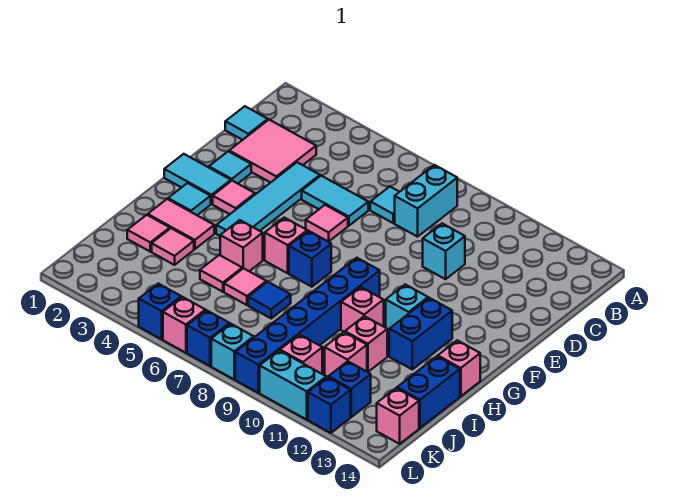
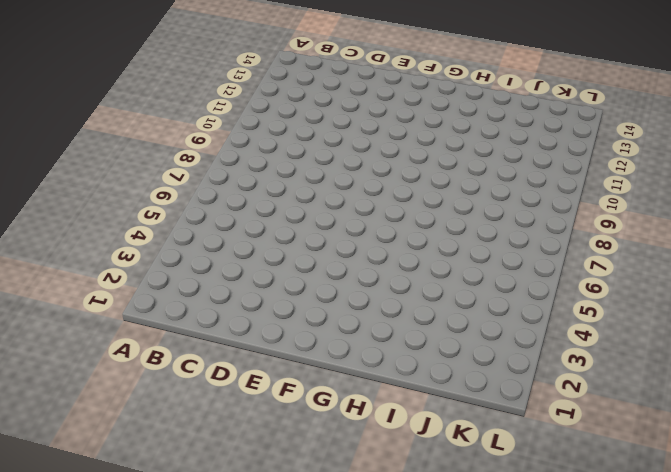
none -> cyan 1x2 brick [395,165,457,237]
none -> cyan 1x1 tile [225,106,268,140]
none -> pink 2x2 tile [229,120,316,183]
none -> cyan 1x1 tile [370,187,399,223]

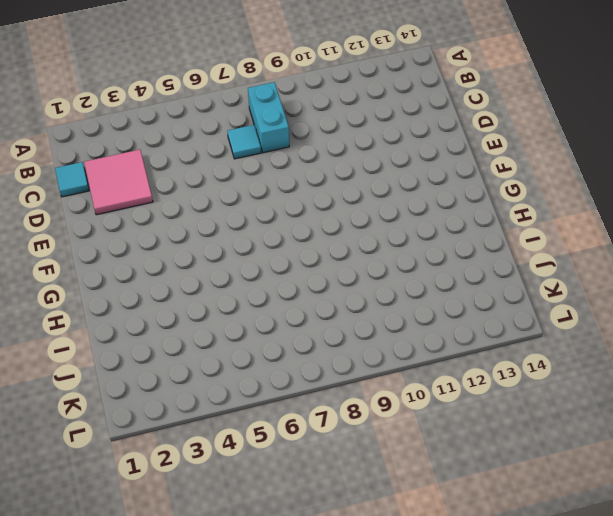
none -> cyan 1x4 tile [216,162,320,236]
none -> cyan 1x2 tile [302,176,368,226]
none -> cyan 1x1 brick [423,224,465,279]
none -> cyan 1x1 tile [209,151,251,183]

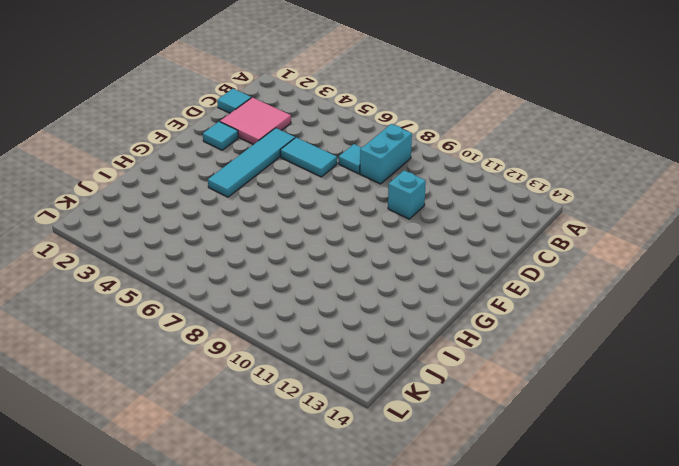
none -> pink 1x1 tile [306,205,348,242]
none -> cyan 1x2 tile [164,154,231,204]
none -> pink 1x1 tile [213,181,255,214]
none -> cyan 1x1 tile [168,183,211,215]

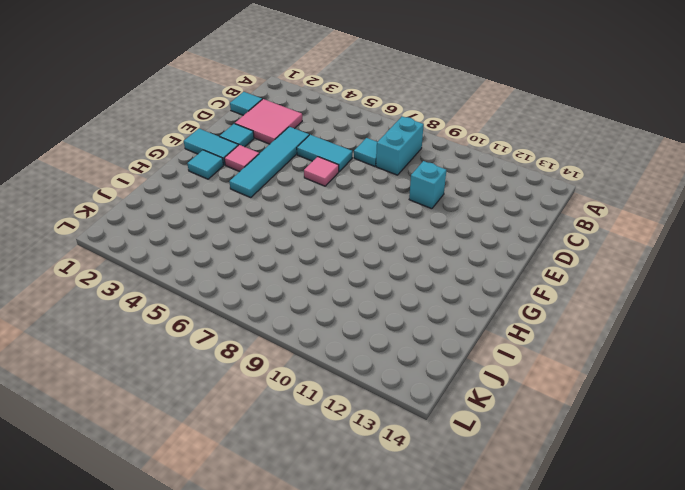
none -> pink 1x1 brick [265,218,307,273]
none -> blue 1x1 brick [289,231,331,287]
none -> blue 1x6 brick [235,258,380,393]
none -> cyan 1x1 brick [386,285,428,329]

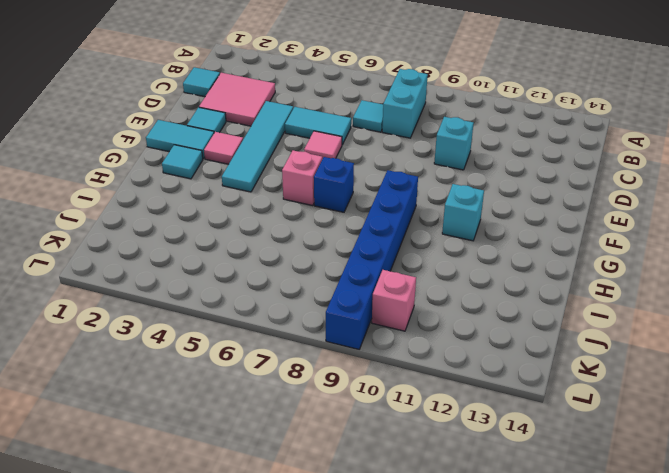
none -> blue 1x2 brick [389,298,452,369]
none -> pink 1x2 tile [148,199,214,249]
none -> pink 1x1 brick [220,220,263,271]
none -> pink 1x1 brick [341,287,384,332]

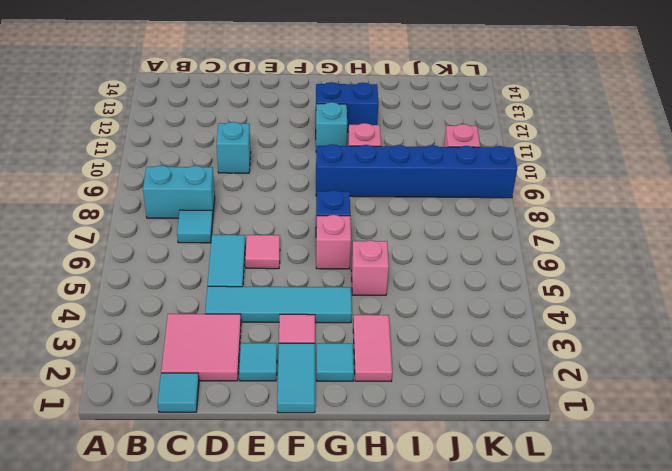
none -> pink 1x1 brick [438,340,480,396]
none -> pink 1x1 tile [127,215,170,251]
none -> pink 1x1 tile [152,228,194,265]
none -> pink 1x1 tile [200,255,242,292]

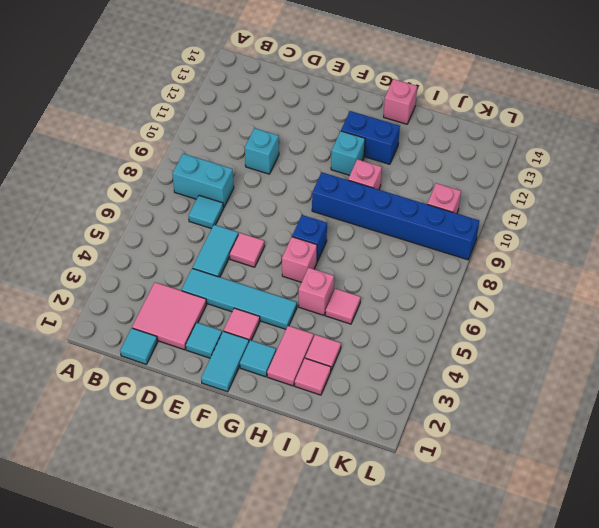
none -> pink 1x1 tile [224,268,266,305]
none -> blue 1x1 tile [248,282,291,318]
none -> pink 1x1 brick [345,316,387,372]
none -> blue 1x2 brick [397,356,460,428]

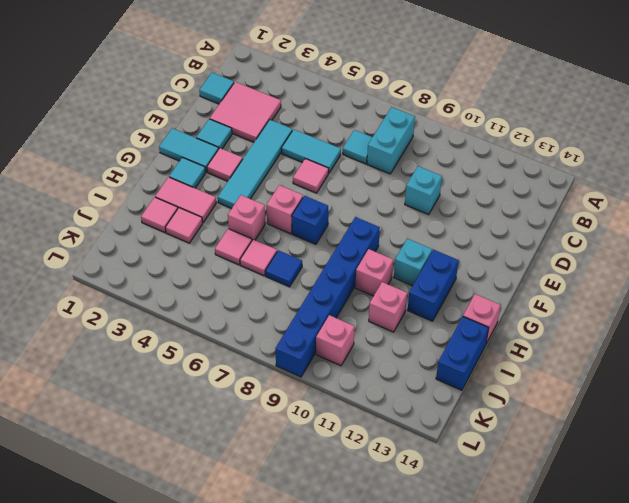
none -> pink 1x1 brick [325,332,367,377]
none -> blue 1x1 brick [328,361,371,417]
none -> pink 1x1 brick [377,388,419,444]
none -> blue 1x1 brick [139,284,181,339]

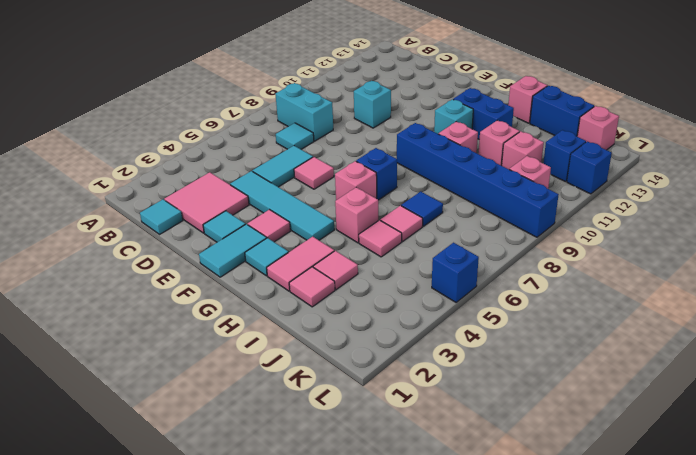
none -> pink 1x1 brick [163,297,205,353]
none -> blue 1x1 brick [187,310,230,366]
none -> cyan 1x1 brick [211,324,254,379]
none -> cyan 1x2 brick [260,351,326,419]

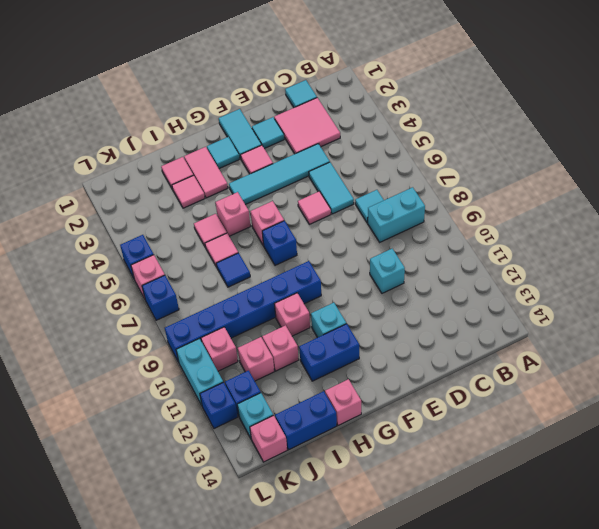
cyan 1x1 brick [237,393,273,438] -> cyan 1x1 brick moved to [211,324,254,379]

